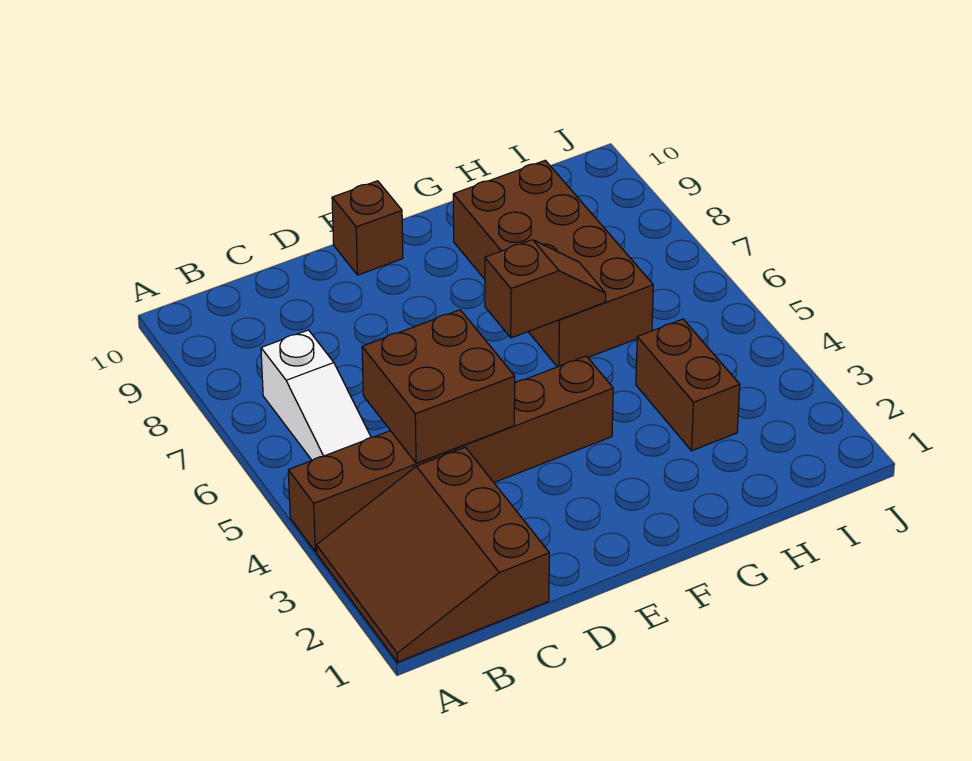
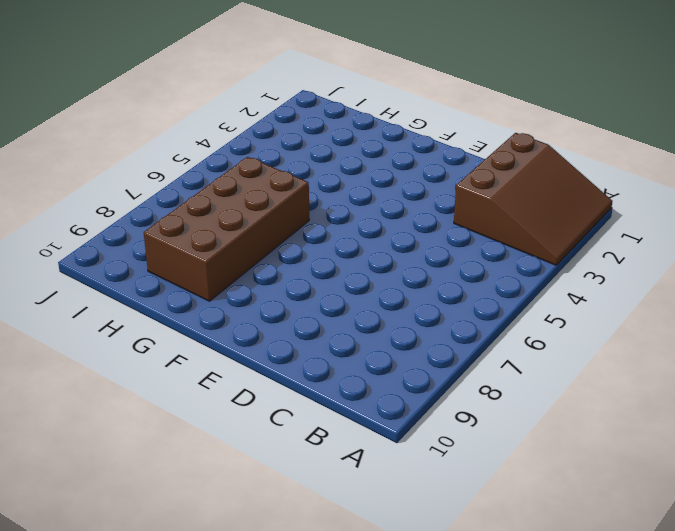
none -> brown 1x6 brick [288,356,613,552]
none -> white 1x3 slope [261,330,371,460]

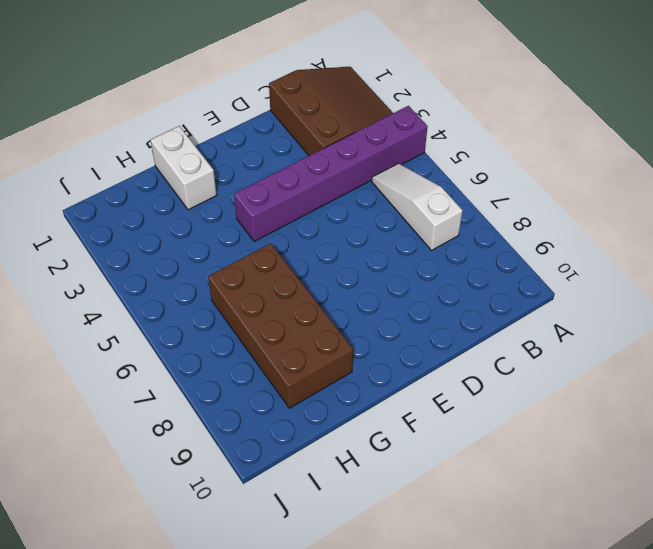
purple 1x6 brick [234,106,428,242] -> brown 1x6 brick [288,356,613,552]
white 1x2 brick [151,126,217,210] -> none
none -> brown 1x1 brick [332,181,403,275]
none -> brown 1x2 brick [636,319,740,451]

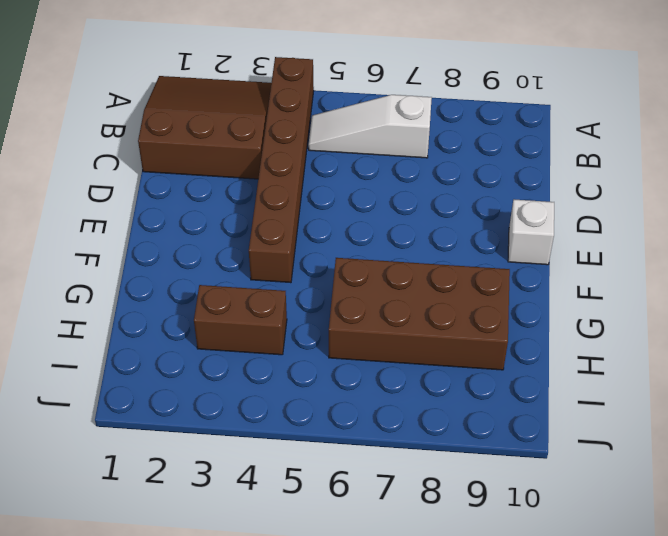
white 1x1 brick [508,199,554,265] -> brown 1x1 brick [332,181,403,275]
none -> brown 2x2 brick [362,310,515,463]
none -> brown 1x2 slope [485,240,606,338]

